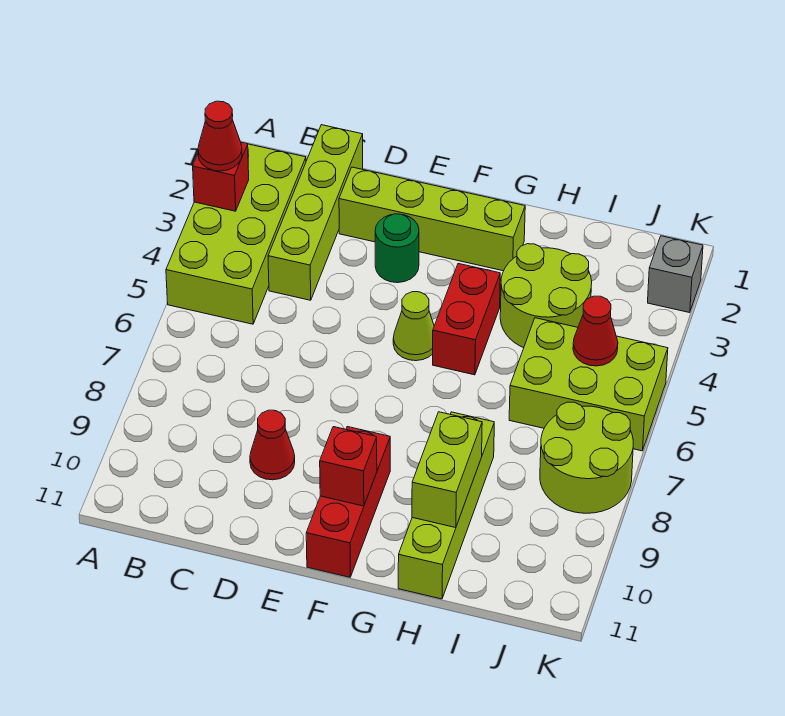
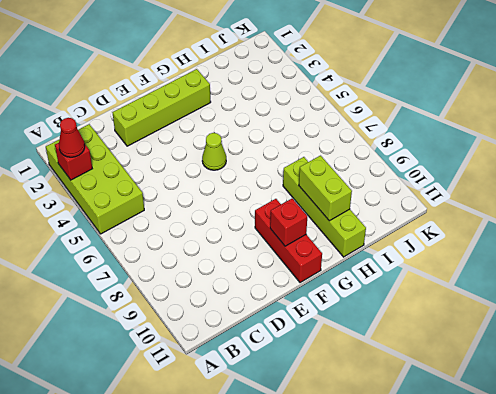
none -> lime 1x4 brick [268,125,363,300]
none -> red 1x1 cone [250,410,295,480]
none -> green 1x1 round brick [375,214,419,283]

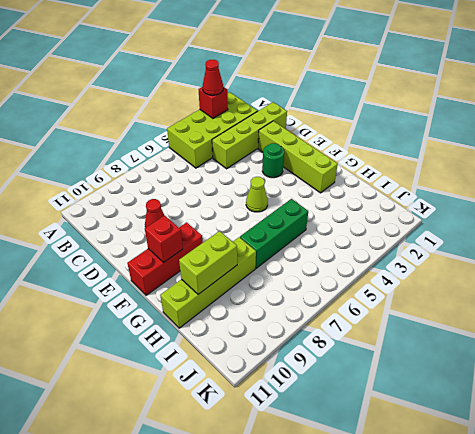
green 1x3 brick [240,199,308,268] -> none
none -> red 1x2 brick [433,264,500,375]
none -> lime 2x2 round brick [500,244,592,348]
none -> lime 2x3 brick [509,318,668,451]

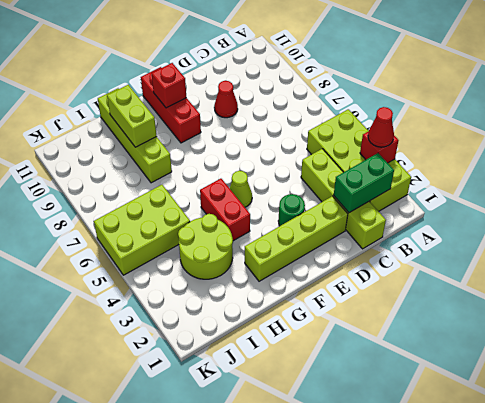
green 1x2 brick [334,153,394,213] -> none
none -> lime 2x2 round brick [540,402,633,513]
none -> grey 1x1 brick [648,236,703,313]
none -> red 1x1 cone [573,296,618,366]

